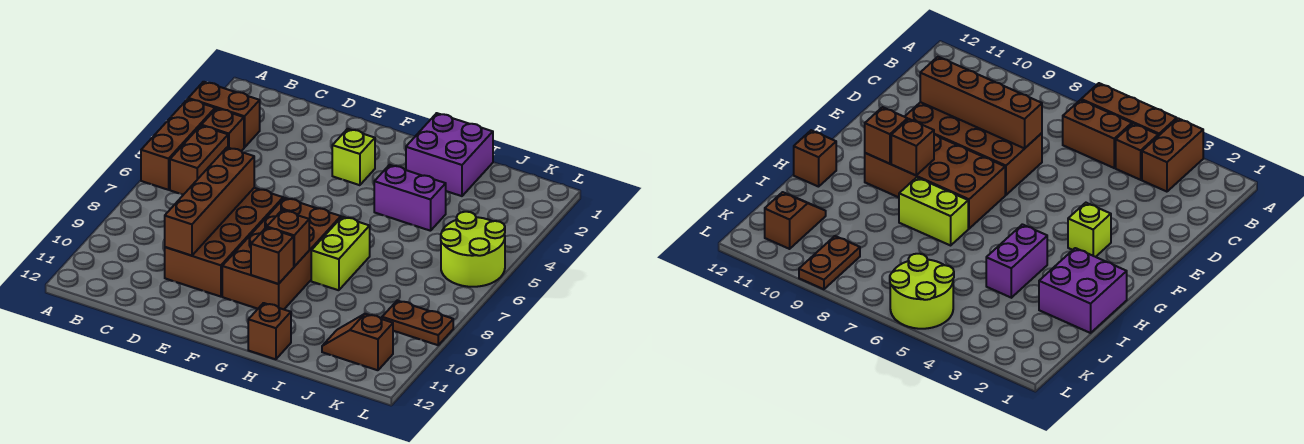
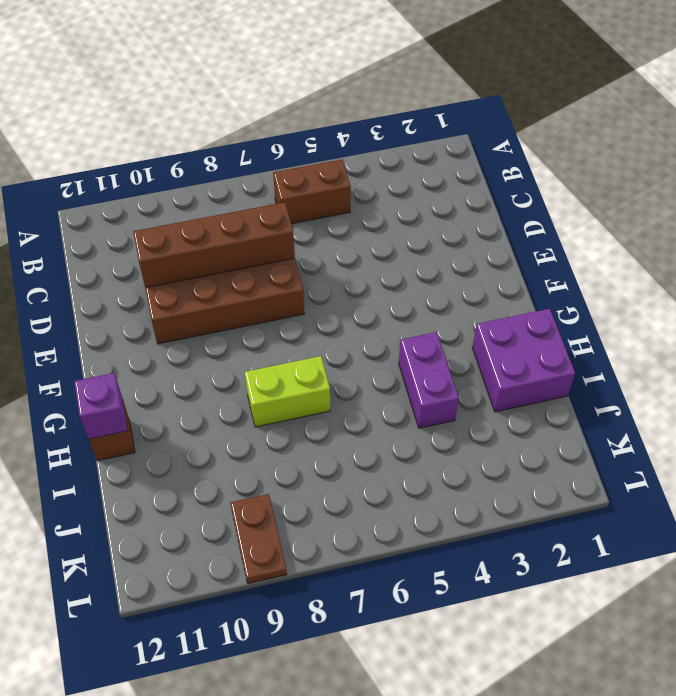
purple 1x1 brick [74,373,128,439] -> none
none -> brown 1x2 brick [188,82,260,147]
none -> brown 1x3 brick [141,99,215,190]
none -> brown 1x1 brick [201,108,244,151]

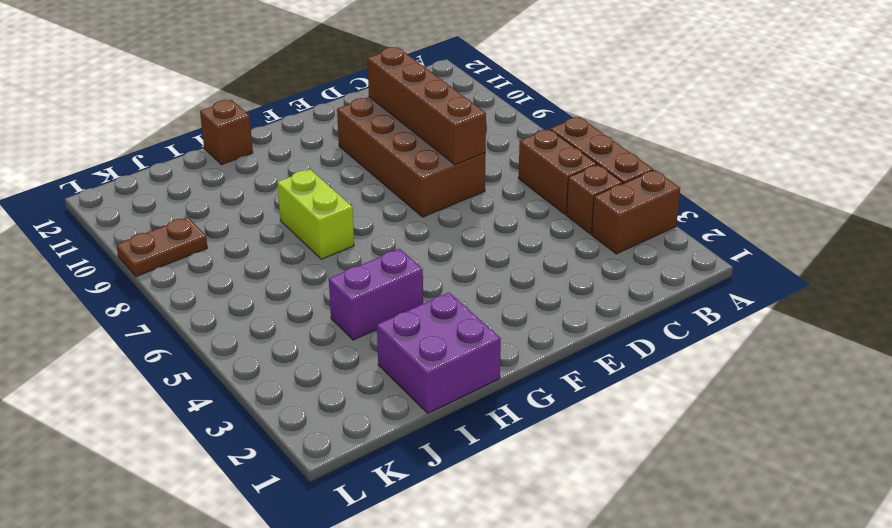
none -> lime 1x1 brick [332,129,375,185]
none -> brown 2x4 brick [222,198,341,309]
none -> brown 1x2 slope [322,314,393,370]

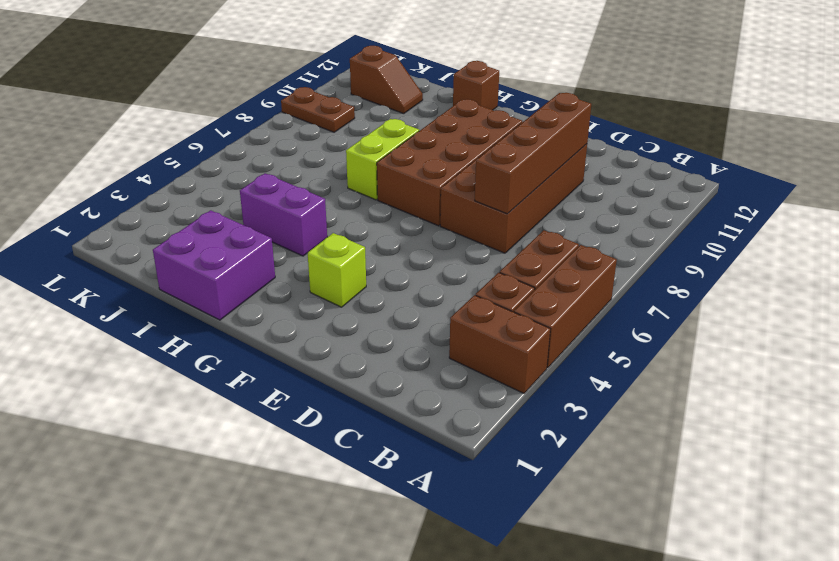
none -> lime 2x2 round brick [441,212,505,287]
none -> brown 1x1 brick [267,210,309,266]
none -> brown 1x1 brick [251,227,294,284]

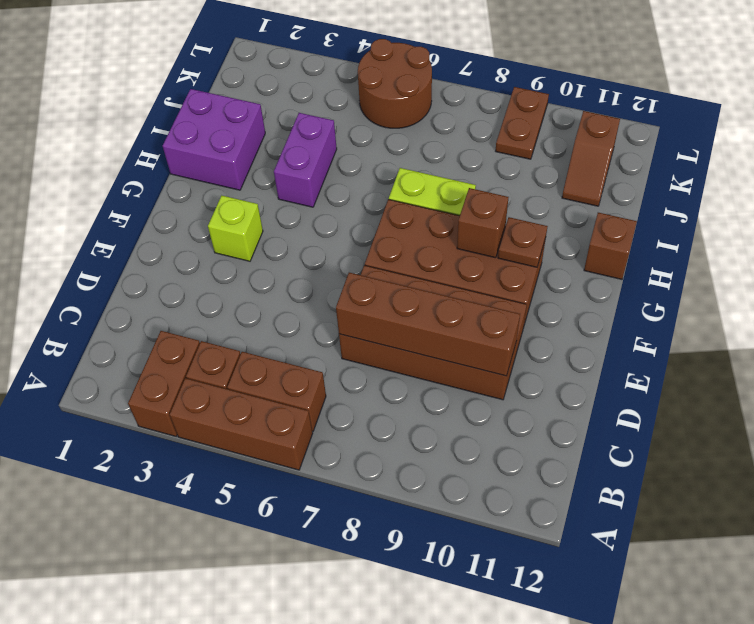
brown 1x1 plate [498,217,548,267] -> brown 1x1 brick [251,227,294,284]
brown 2x2 round brick [358,39,432,128] -> lime 2x2 round brick [441,212,505,287]

